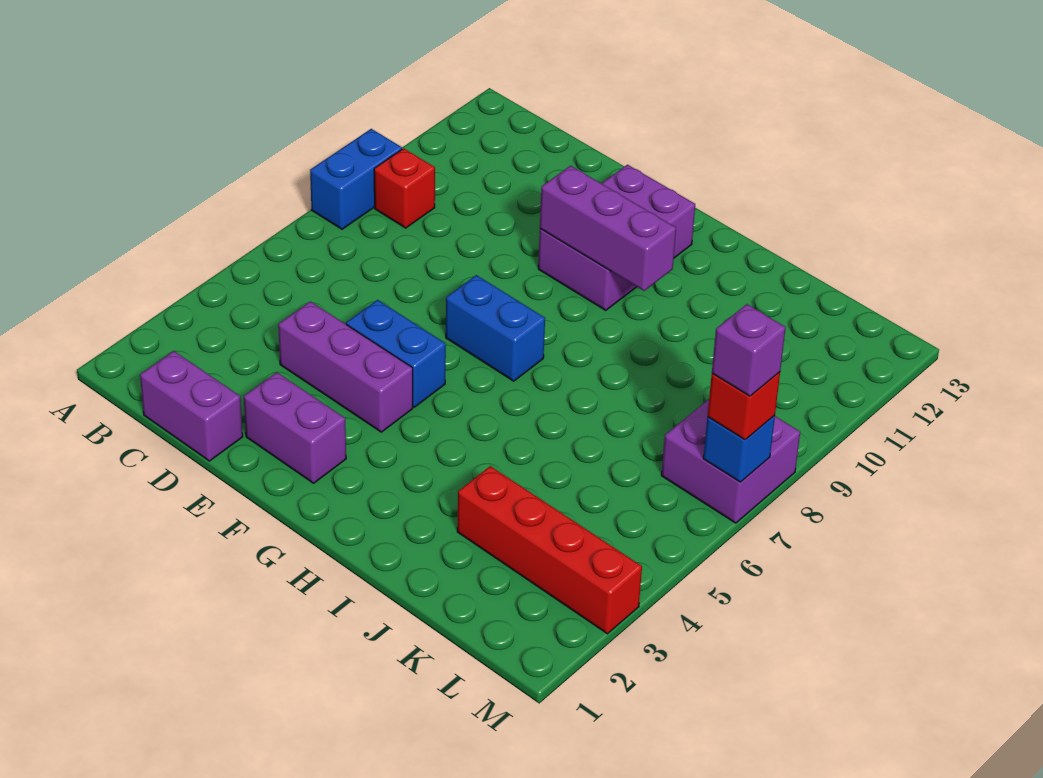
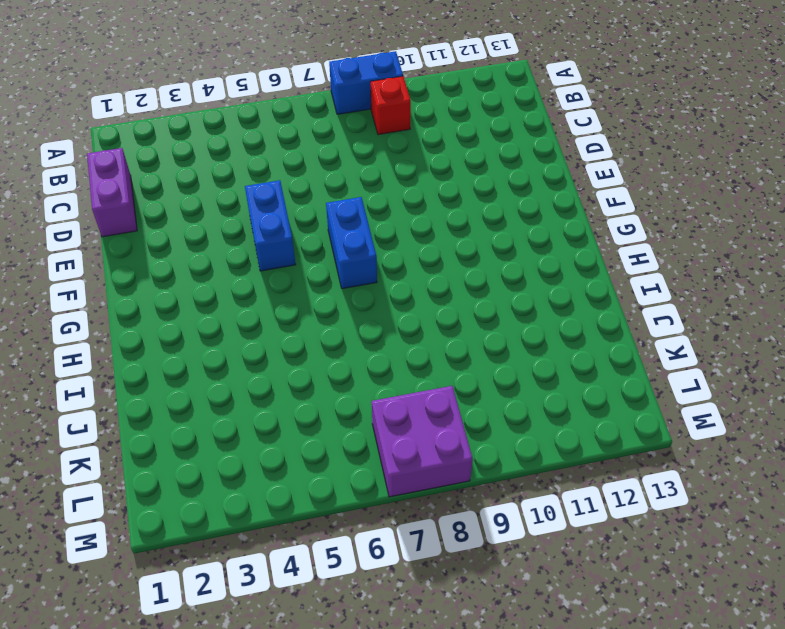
none -> purple 1x3 brick [278,301,413,432]
none -> purple 1x2 brick [244,372,346,483]
none -> purple 2x3 brick [538,165,695,310]

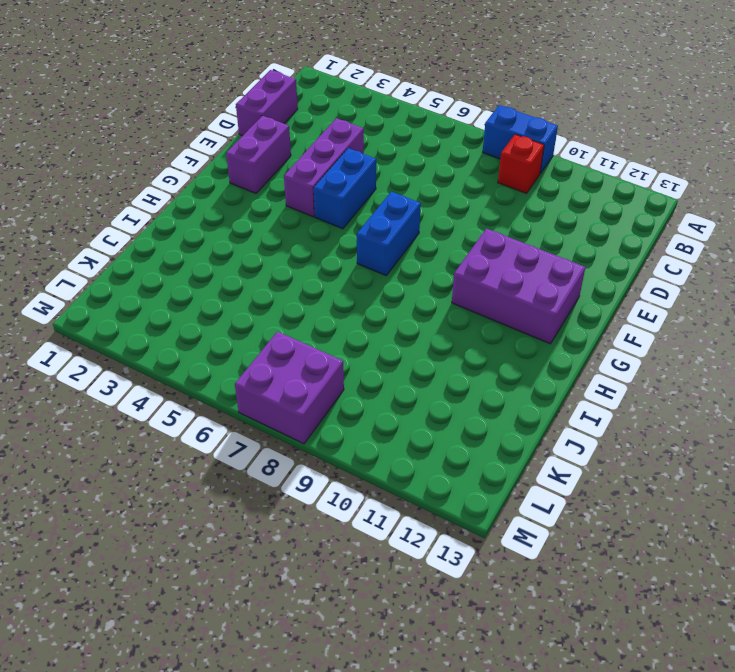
none -> red 1x4 brick [457,466,642,634]
none -> purple 1x3 brick [540,166,676,291]
none -> blue 1x1 brick [703,415,775,482]

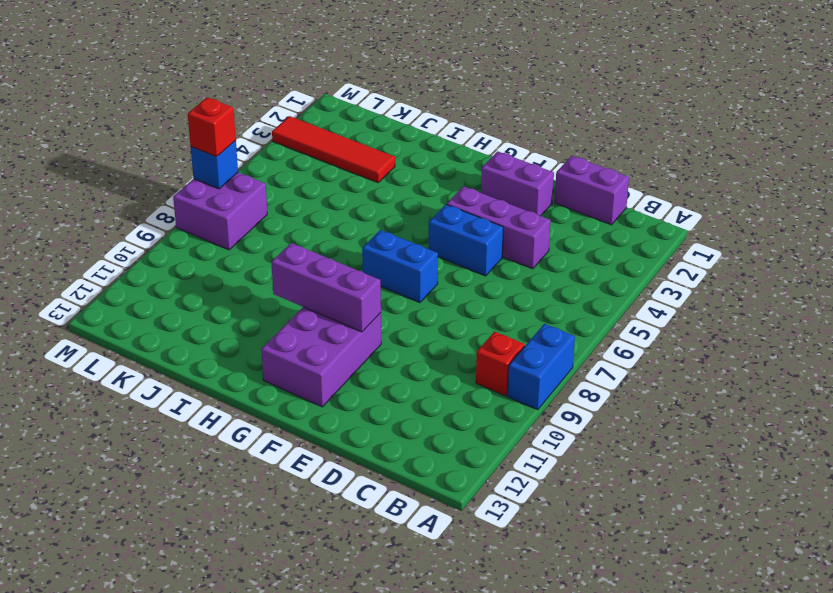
red 1x4 tile [272,116,395,183] -> red 1x4 brick [457,466,642,634]
none -> purple 1x1 brick [712,304,786,396]

